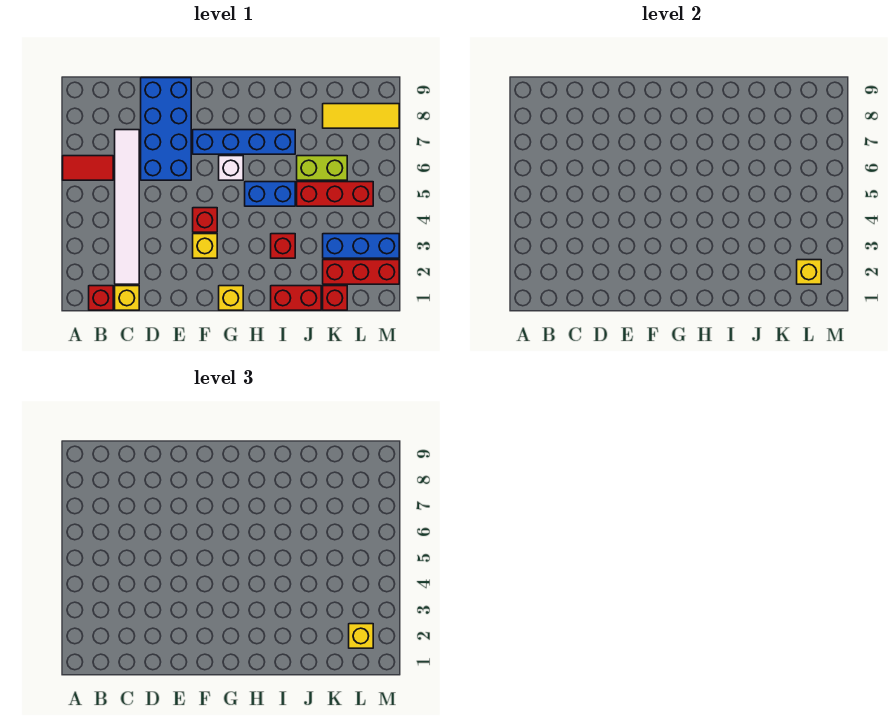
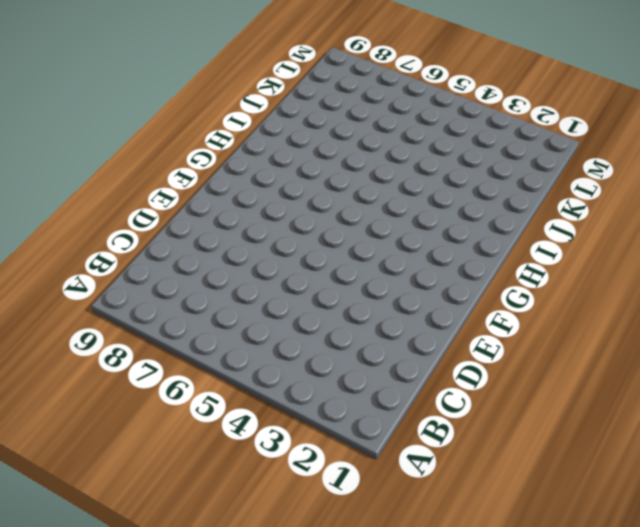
none -> red 1x2 tile [63,156,113,180]
none -> red 1x1 brick [89,286,113,310]
none -> yellow 1x1 brick [115,286,139,310]

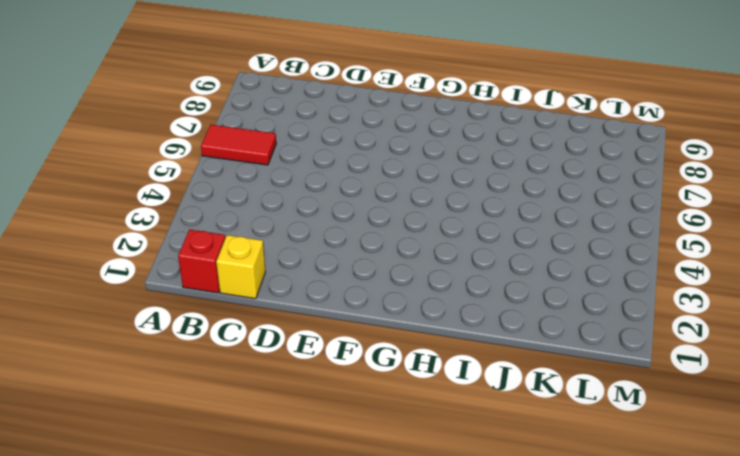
none -> white 1x6 tile [115,130,139,284]
none -> blue 2x4 brick [141,78,191,180]
none -> yellow 1x1 brick [193,234,217,258]

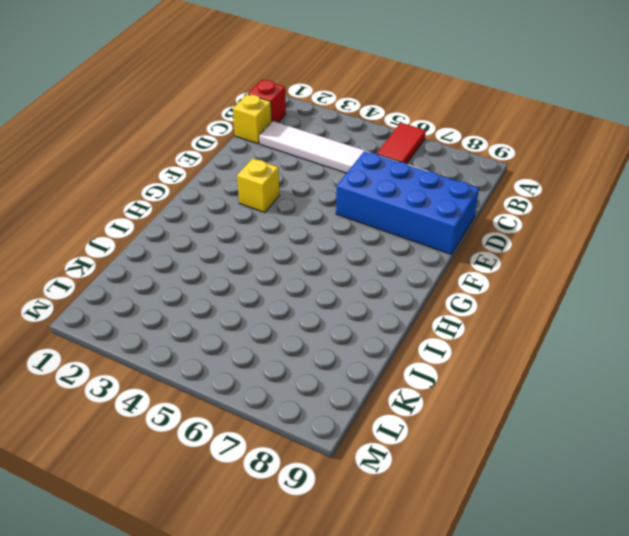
none -> red 1x1 brick [193,208,217,232]
none -> blue 1x4 brick [193,130,295,154]
none -> yellow 1x1 brick [219,286,243,310]

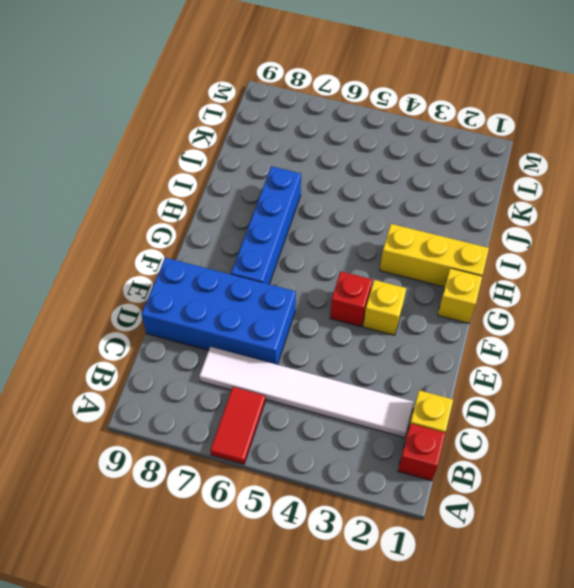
yellow 1x3 brick [380,224,489,287] -> none
none -> white 1x1 brick [219,156,243,180]
none -> blue 1x2 brick [245,182,295,206]
none -> red 1x2 brick [271,286,321,310]

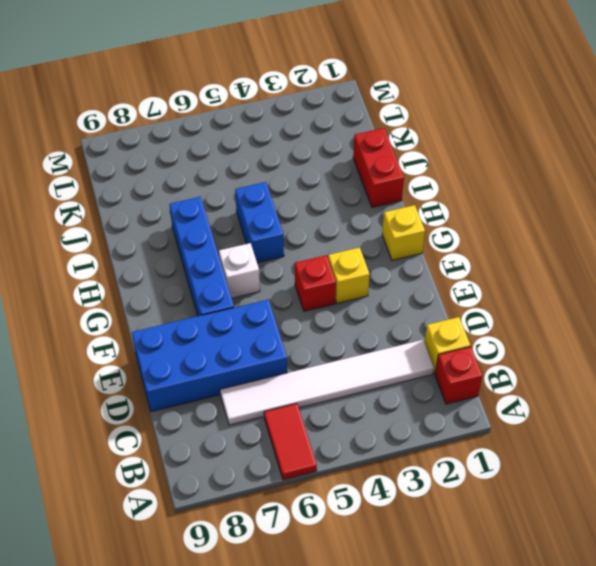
none -> red 1x1 brick [271,234,295,258]
none -> red 1x3 brick [297,182,373,206]
none -> lime 1x2 brick [297,156,347,180]

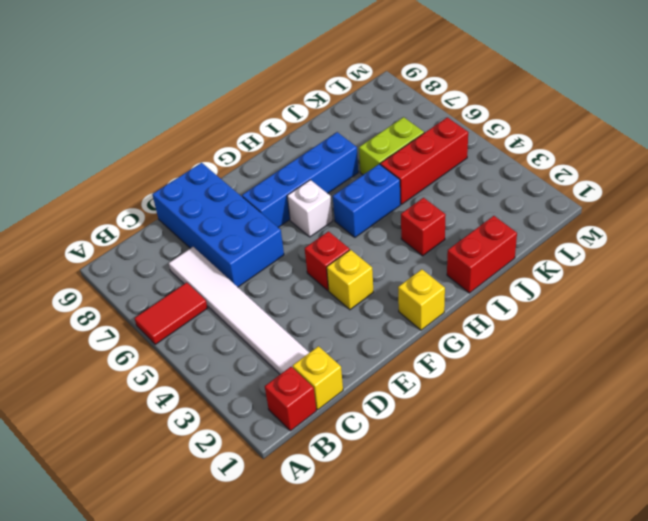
none -> red 1x1 brick [323,286,347,310]
none -> red 1x3 brick [323,260,399,284]
none -> blue 1x3 brick [323,234,399,258]

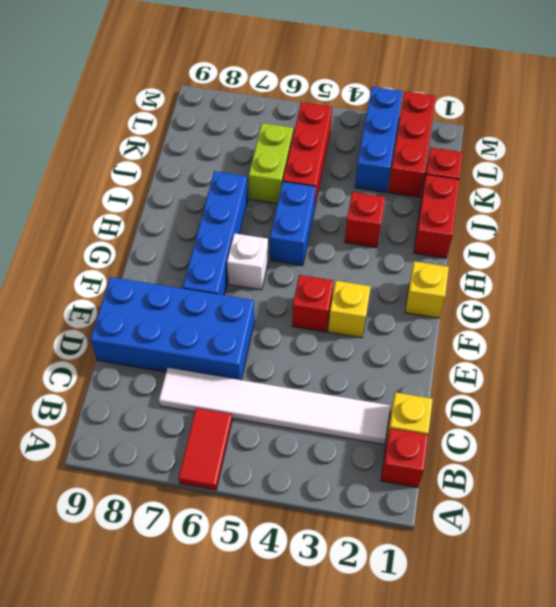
none -> yellow 1x3 tile [323,104,399,128]
none -> yellow 1x1 brick [797,260,821,284]
none -> yellow 1x1 brick [349,624,373,648]

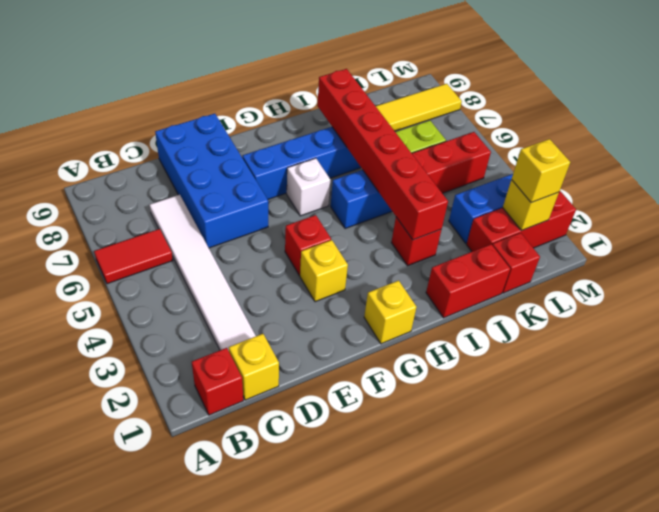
red 1x6 brick [317,69,448,240] -> none

